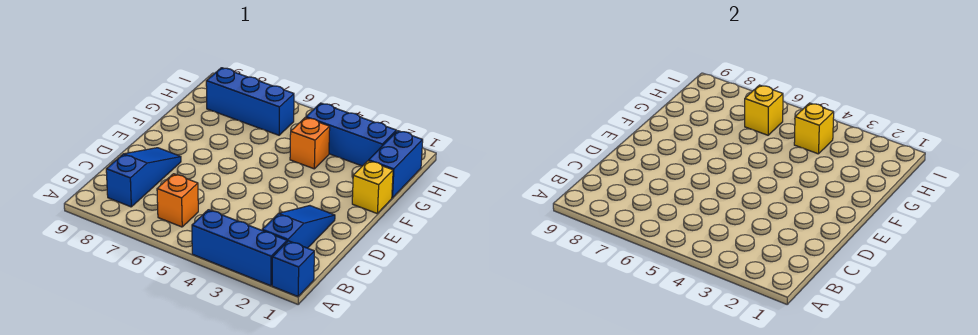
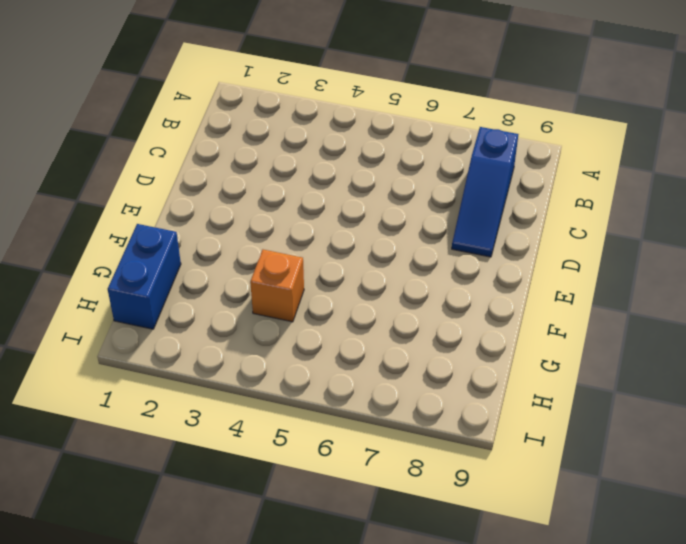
none -> blue 1x1 brick [272,241,314,296]
none -> blue 1x3 brick [192,210,287,286]
none -> blue 1x3 slope [262,206,335,248]

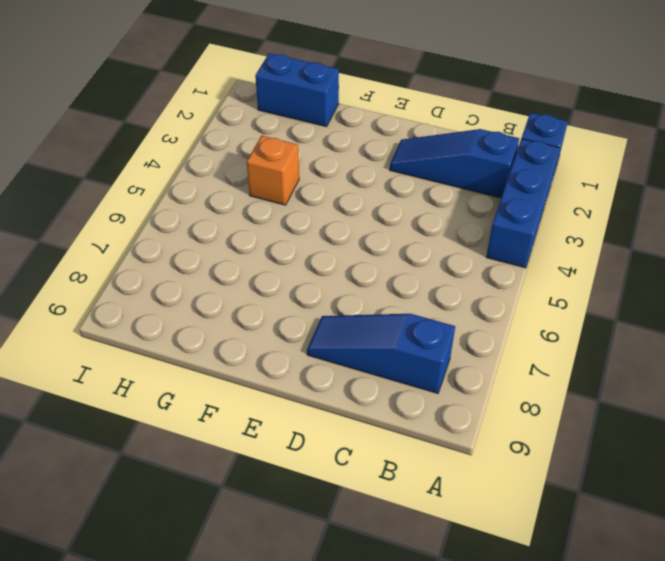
none -> orange 1x1 brick [157,174,198,227]
none -> yellow 1x1 brick [352,161,393,213]
none -> blue 1x3 brick [306,103,396,166]

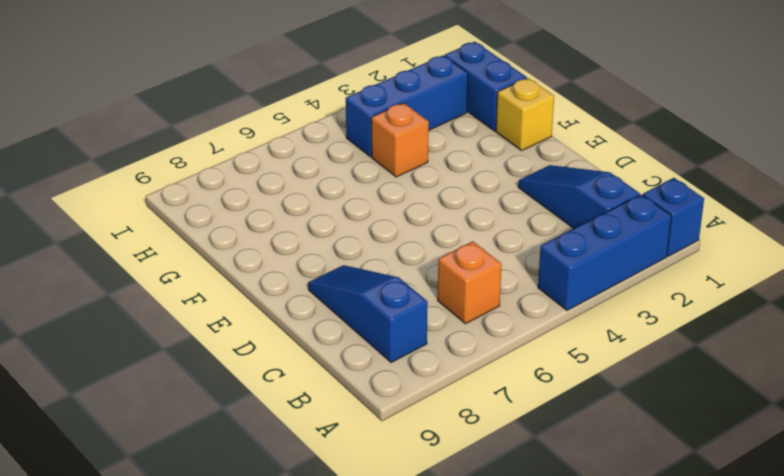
none -> blue 1x3 brick [206,68,294,135]
none -> yellow 1x1 brick [794,103,834,154]
none -> yellow 1x1 brick [745,85,783,135]

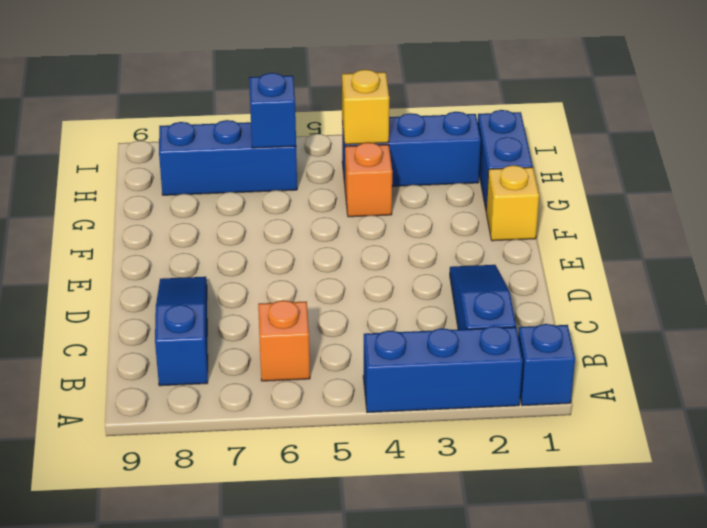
blue 1x1 brick [249,73,296,148] -> yellow 1x1 brick [745,85,783,135]

